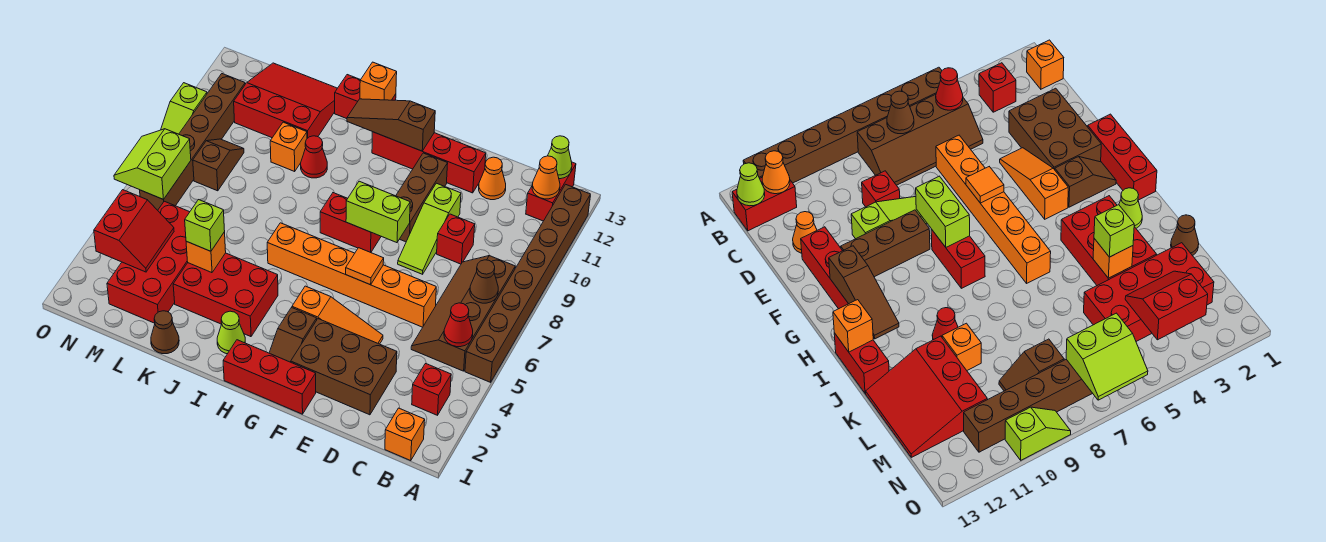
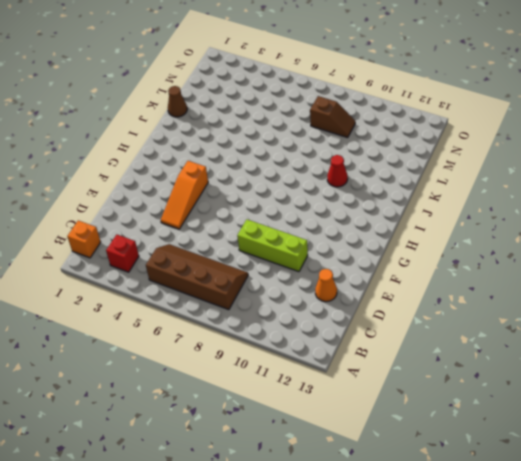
lime 1x3 brick [237,220,308,272] -> lime 1x3 slope [398,183,461,274]
none -> brown 1x8 brick [465,184,590,382]
none -> red 1x2 brick [526,162,576,221]
none -> brown 2x3 brick [291,319,397,415]
none -> orange 1x6 brick [267,223,436,327]

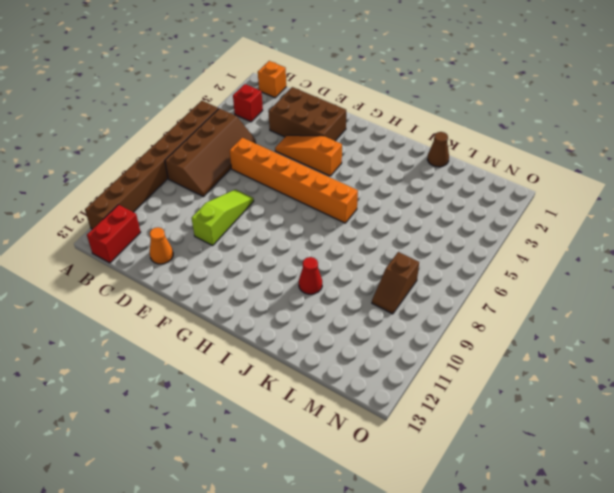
none -> red 1x1 brick [437,214,475,264]
none -> red 1x4 brick [372,132,486,193]
none -> red 1x3 brick [223,340,316,414]
none -> brown 1x3 brick [396,153,448,242]

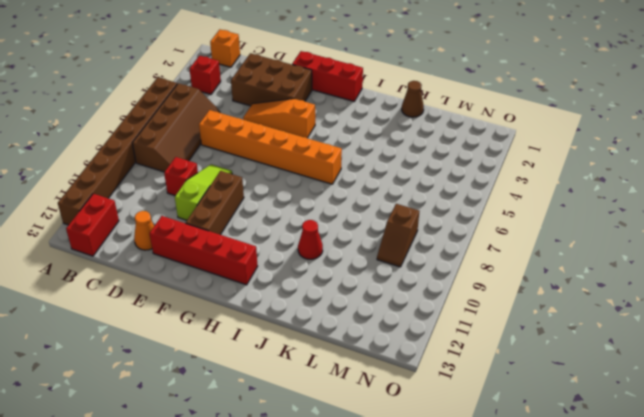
none -> brown 1x2 slope [269,308,317,362]
none -> red 1x2 brick [320,193,381,252]
none -> lime 1x1 cone [217,311,245,354]
none -> red 2x3 brick [173,253,278,337]

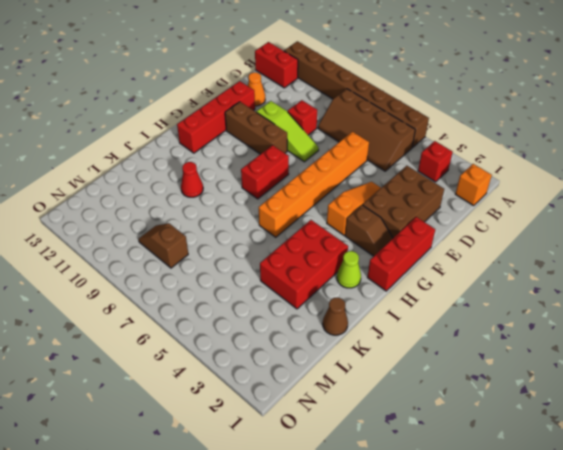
none -> red 1x2 brick [335,75,396,119]
none -> orange 1x1 brick [270,122,307,171]
none -> red 3x3 slope [234,63,337,138]
none -> red 2x4 brick [107,201,189,323]

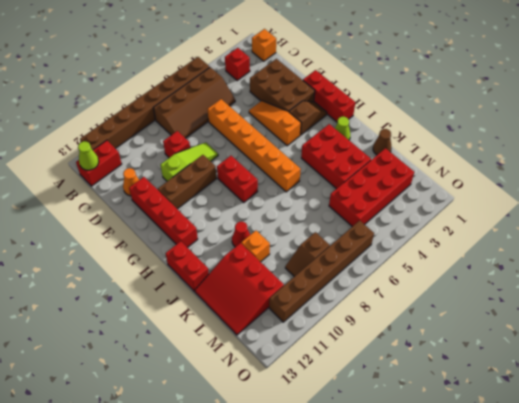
none -> lime 1x2 slope [161,83,207,134]
none -> red 1x1 cone [444,303,473,347]
none -> brown 1x1 cone [470,260,498,303]
none -> orange 1x1 cone [532,156,560,199]

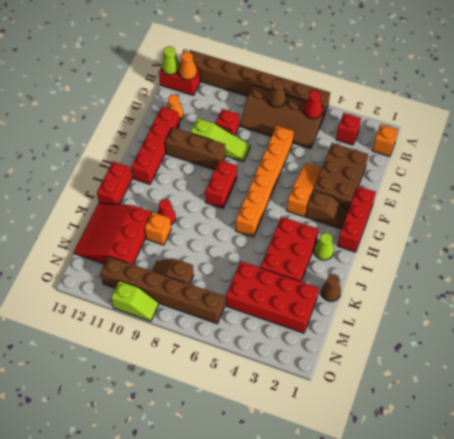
none -> orange 1x1 tile [346,248,384,285]
none -> lime 1x2 brick [346,181,410,243]
none -> brown 1x3 slope [347,99,435,151]
none -> orange 1x1 brick [360,62,397,100]

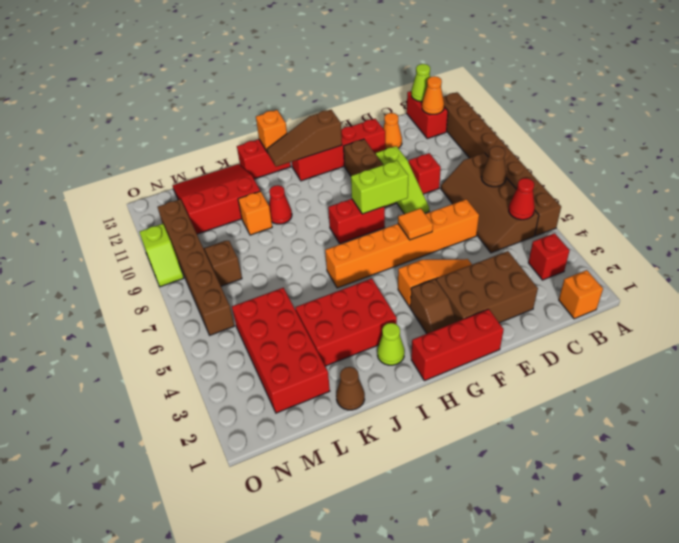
none -> orange 1x1 brick [186,232,226,273]
none -> red 2x2 slope [94,190,174,272]
none -> lime 2x2 slope [114,129,191,200]
none -> lime 1x1 brick [185,200,225,251]

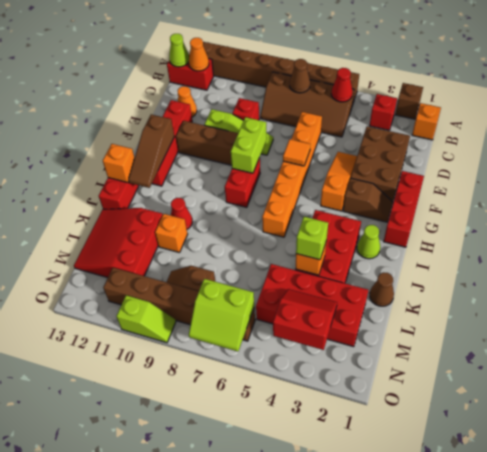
brown 1x1 brick [395,83,423,119] -> none

